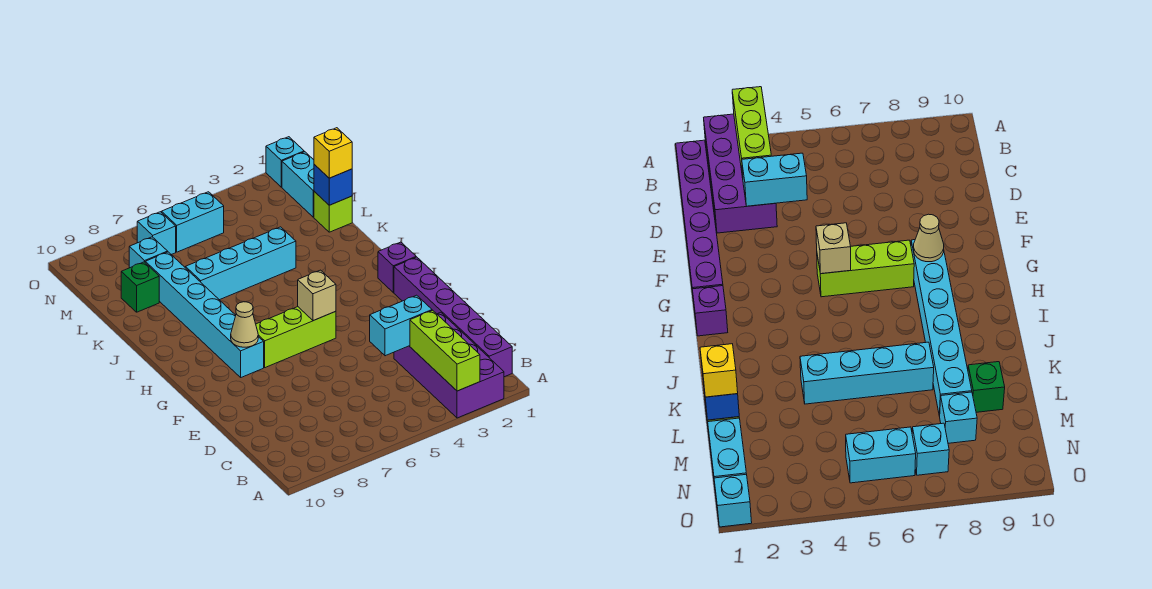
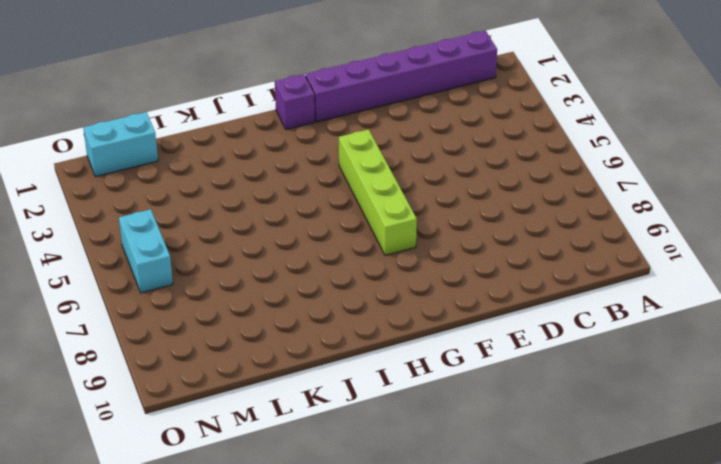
lime 1x4 brick [339,129,417,255] -> lime 1x3 brick [256,307,336,368]
none -> purple 2x4 brick [394,312,504,418]
none -> cyan 1x6 brick [145,252,264,377]
none -> cyan 1x4 brick [185,227,296,300]

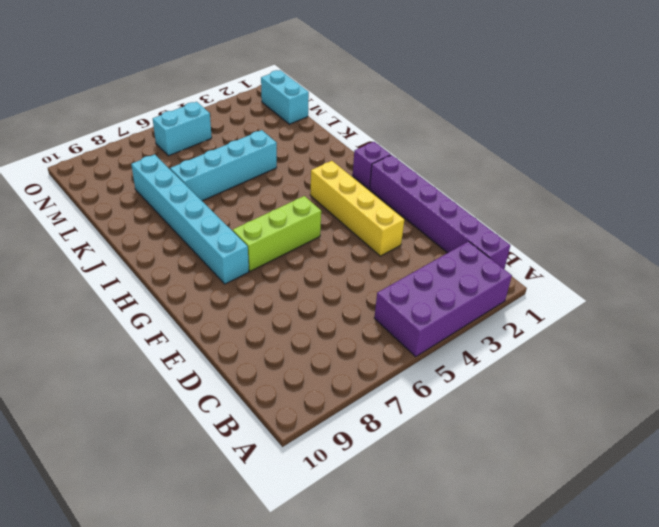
purple 2x4 brick [374,241,512,357] -> purple 2x4 brick turned to [394,312,504,418]
yellow 1x4 brick [310,161,404,256] -> none
none -> lime 1x1 brick [314,192,352,232]
none -> green 1x1 brick [121,262,159,312]
none -> cyan 1x1 brick [129,237,168,268]

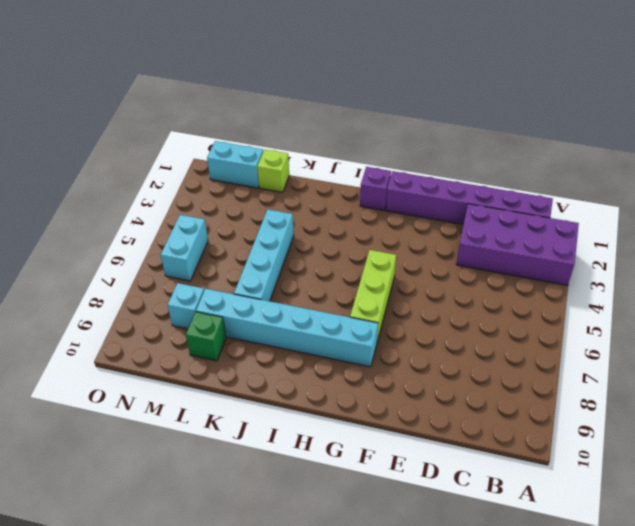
none -> cyan 1x1 brick [137,212,176,255]
none -> cyan 1x1 brick [266,137,304,187]
none -> lime 1x3 brick [410,310,480,391]

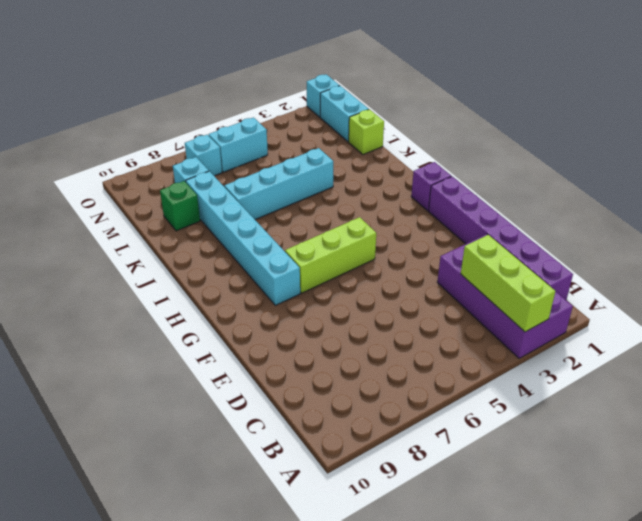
none -> cyan 1x2 brick [370,295,432,356]
none -> tan 1x1 brick [298,270,336,321]
none -> tan 1x1 cone [231,302,258,347]

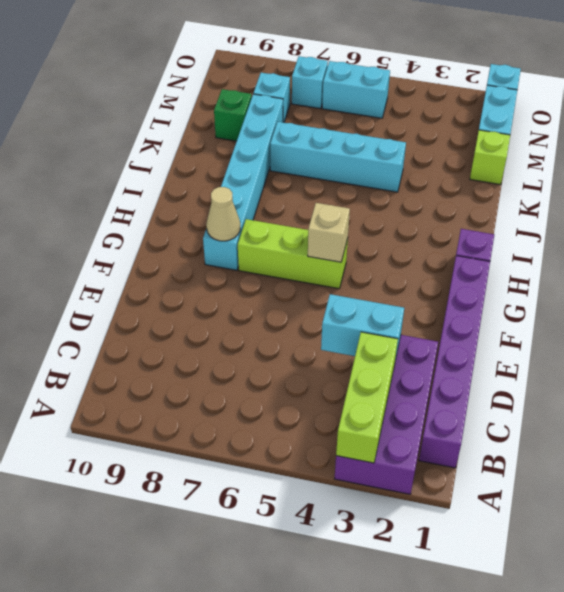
none -> blue 1x1 brick [314,164,352,205]
none -> yellow 1x1 brick [314,128,352,178]

